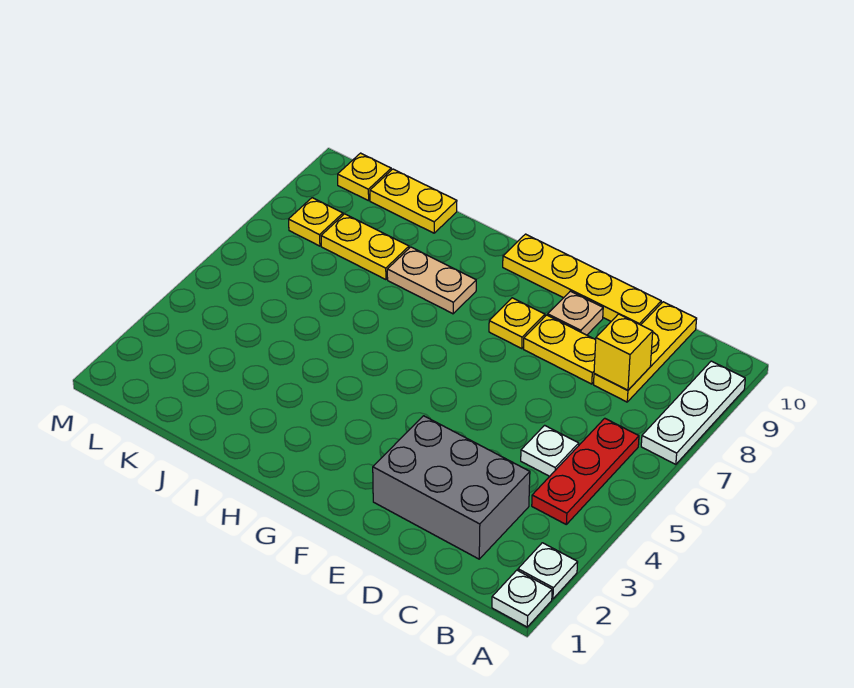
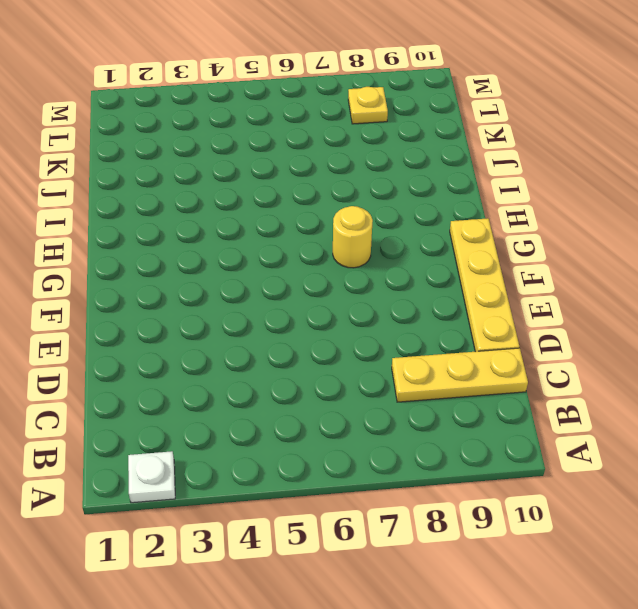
yellow 1x1 round brick [333,206,373,268] -> none
none -> white 1x1 plate [492,570,552,627]
none -> white 1x3 plate [641,361,745,464]
none -> red 1x3 plate [532,418,639,524]

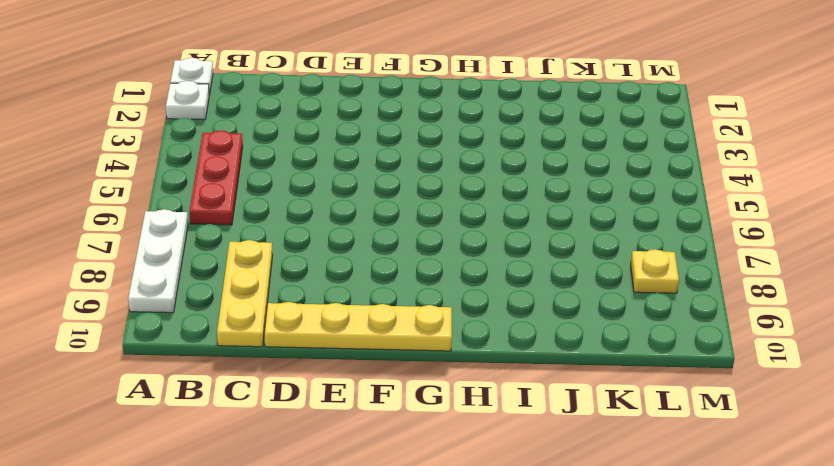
none -> grey 2x3 brick [373,416,530,559]
none -> white 1x1 plate [521,425,579,476]
none -> yellow 1x2 plate [524,315,596,384]

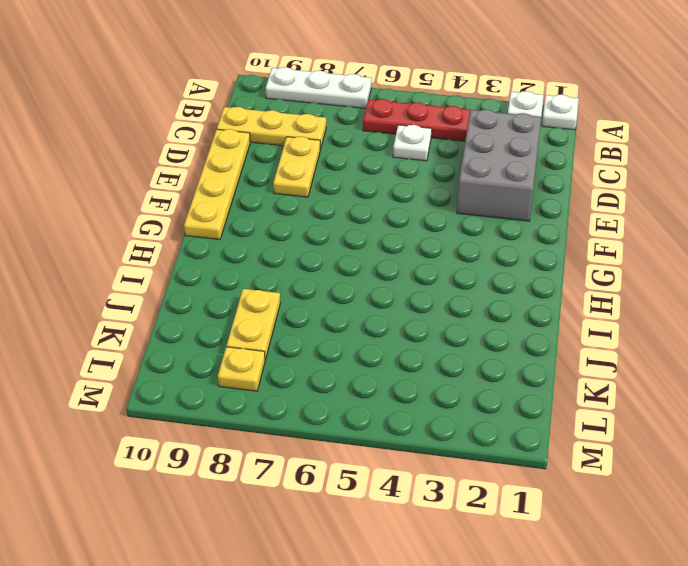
none -> tan 1x1 plate [548,291,603,335]
none -> yellow 1x1 plate [489,298,545,349]
none -> tan 1x2 plate [387,247,476,314]

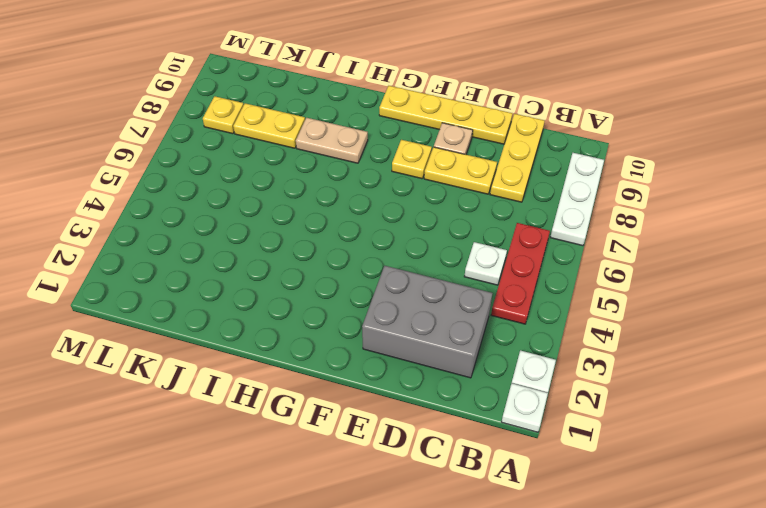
none -> yellow 1x2 plate [370,169,457,233]
none -> yellow 1x1 plate [338,153,391,201]
none -> yellow 1x1 brick [594,314,653,390]

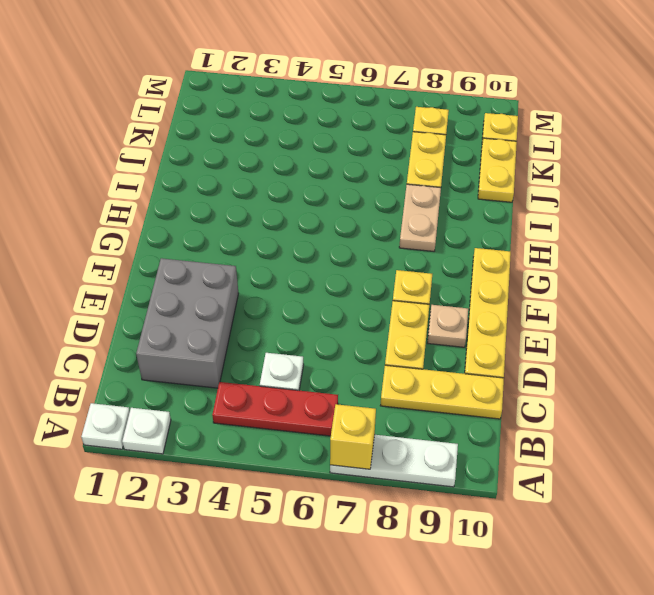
yellow 1x1 brick [330,404,376,469] -> yellow 1x1 brick moved to [594,314,653,390]

